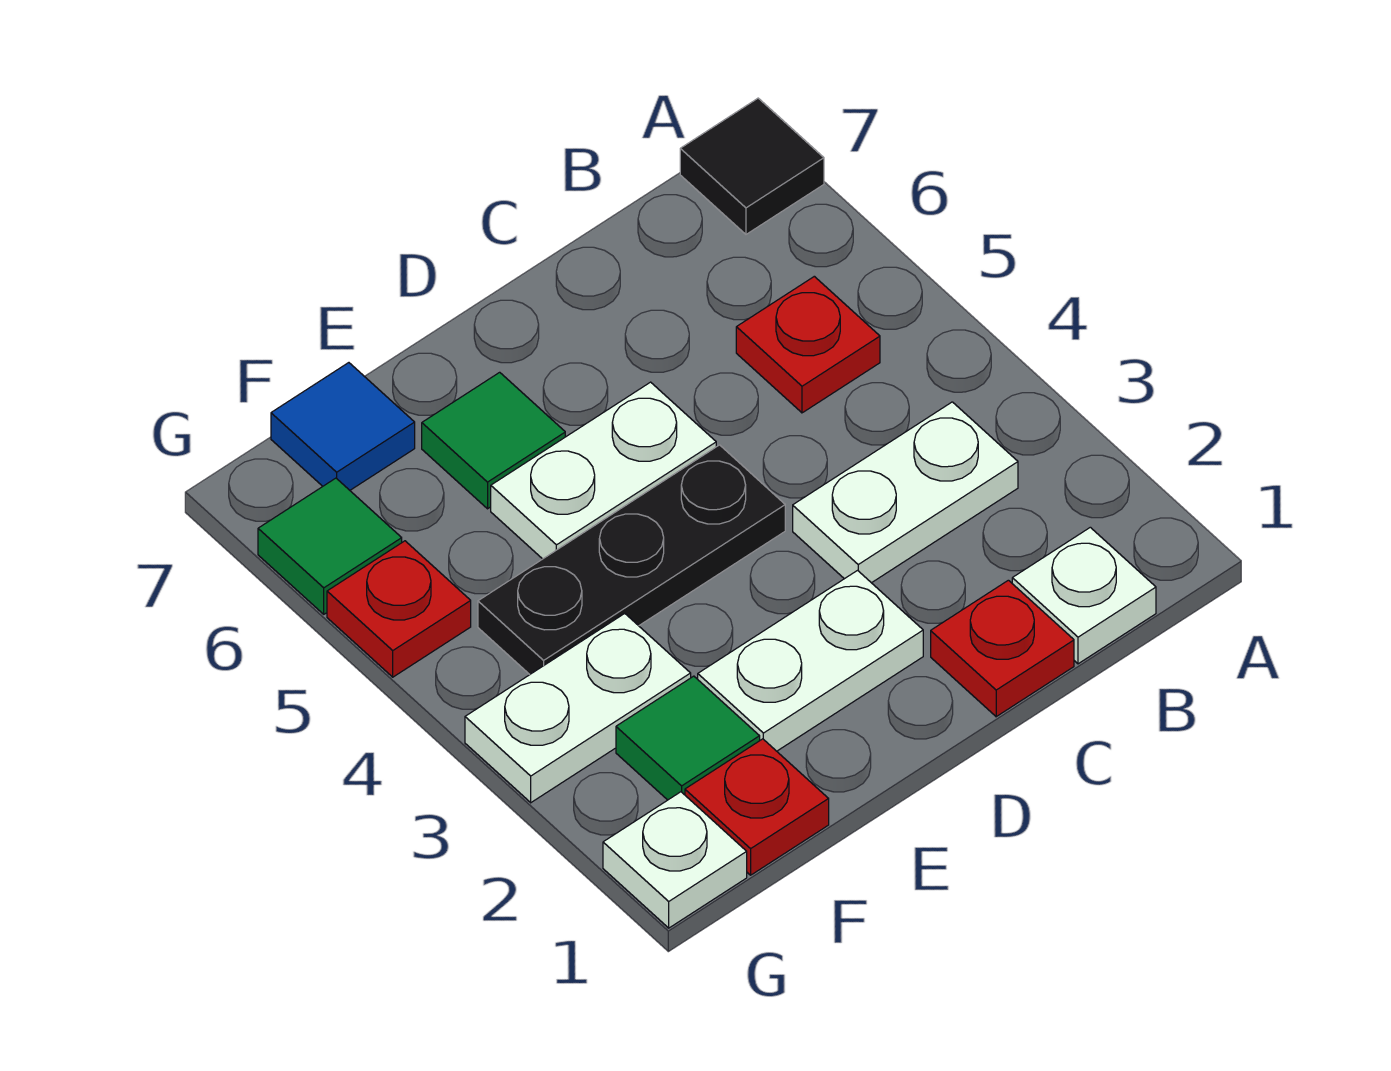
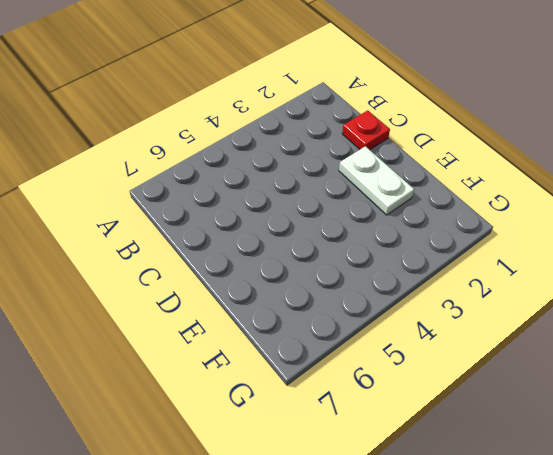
none -> black 1x1 tile [680,98,824,234]
none -> white 1x1 plate [1012,527,1156,664]
none -> white 1x2 plate [793,402,1018,583]

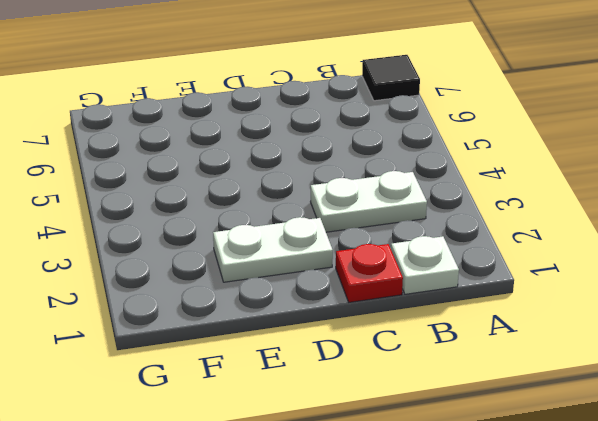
none -> red 1x1 plate [736,276,880,413]
none -> black 1x3 plate [478,445,785,674]
none -> white 1x2 plate [491,382,716,559]

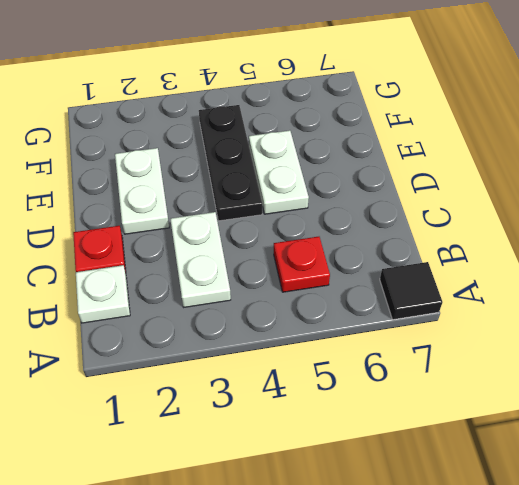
none -> green 1x1 tile [422,372,565,509]
none -> red 1x1 plate [685,739,829,875]
none -> green 1x1 tile [616,676,760,800]

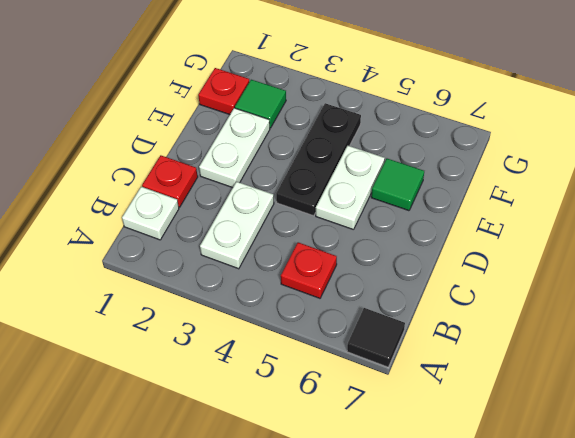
none -> white 1x2 plate [465,614,691,803]
none -> blue 1x1 tile [271,363,415,490]
none -> white 1x1 plate [603,792,747,928]

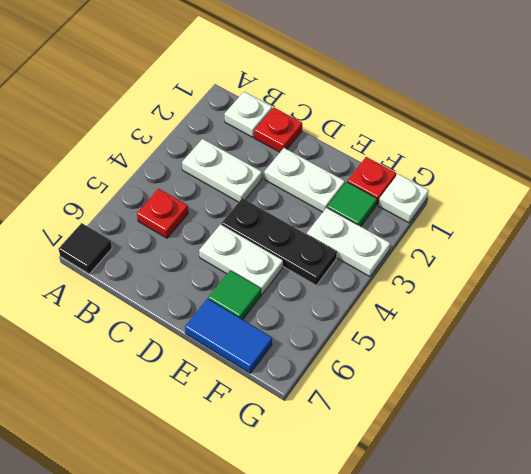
blue 1x2 tile [185,299,272,373] -> blue 1x1 tile [271,363,415,490]
none -> red 1x1 plate [327,541,471,677]
none -> green 1x1 tile [258,478,402,614]

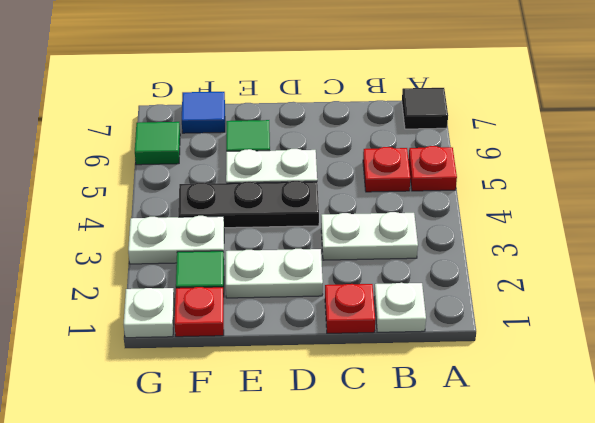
red 1x1 plate [408,146,457,191] -> red 1x1 plate moved to [327,541,471,677]

